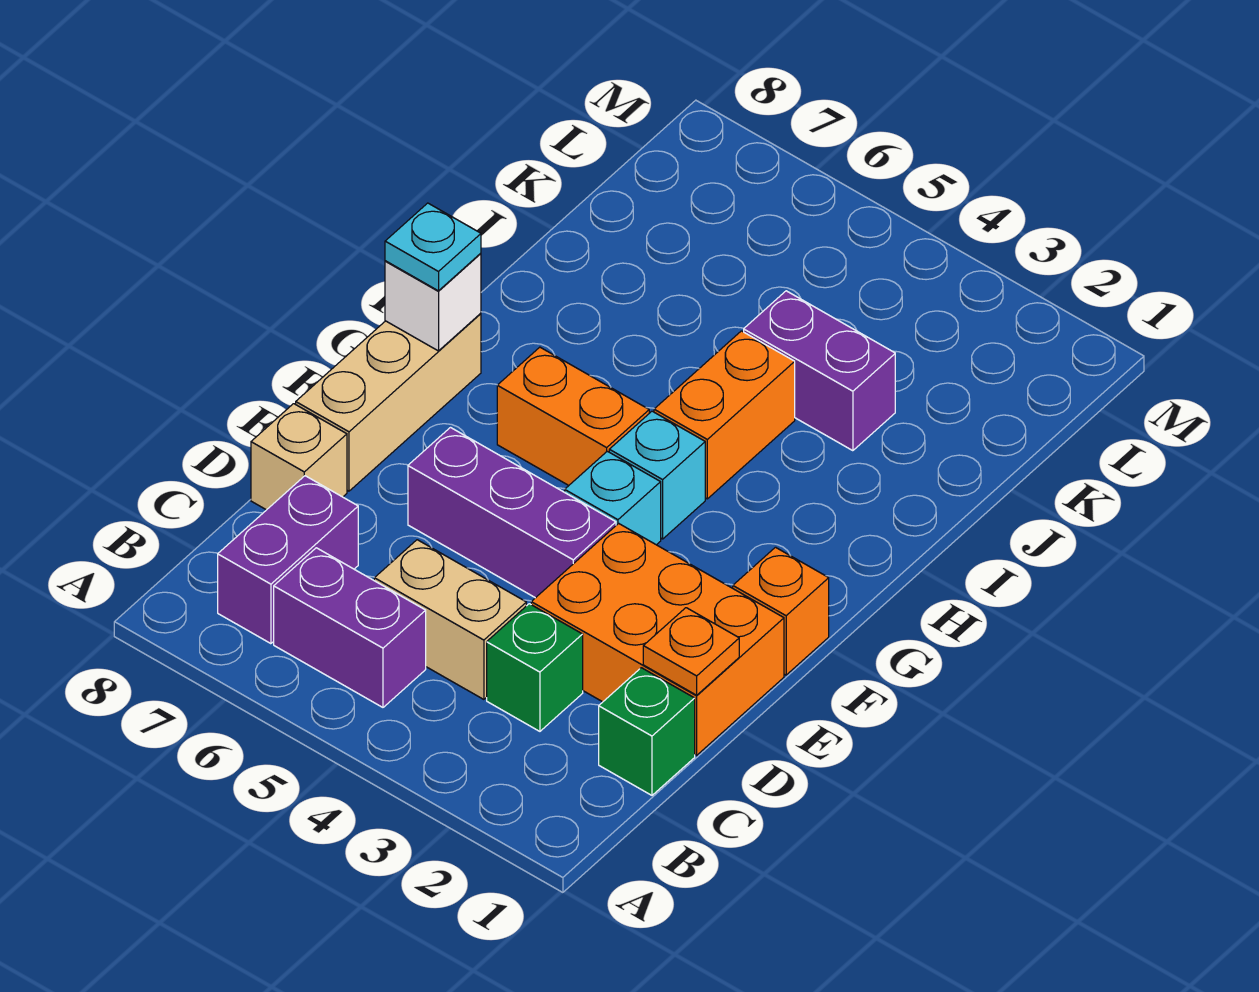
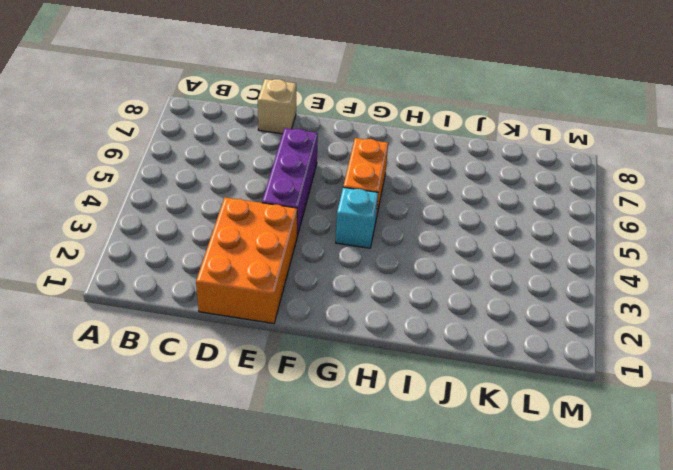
none -> purple 1x2 brick [274,548,426,707]
none -> purple 1x2 brick [218,476,358,644]
none -> green 1x1 brick [599,668,695,795]

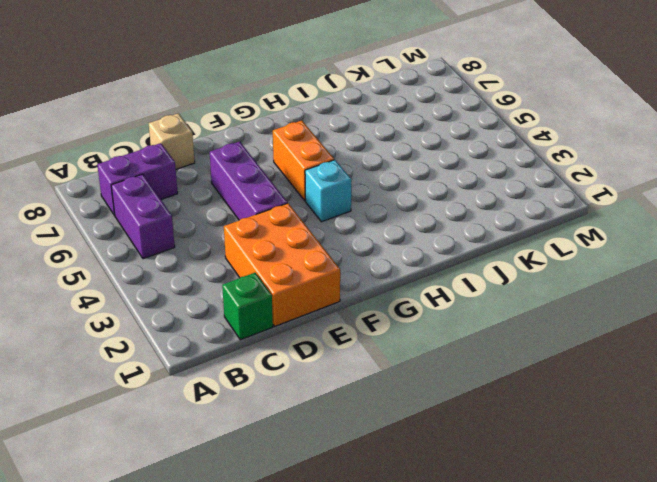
none -> green 1x1 brick [487,604,583,731]
none -> tan 1x2 brick [374,540,526,699]
none -> tan 1x3 brick [296,313,481,491]

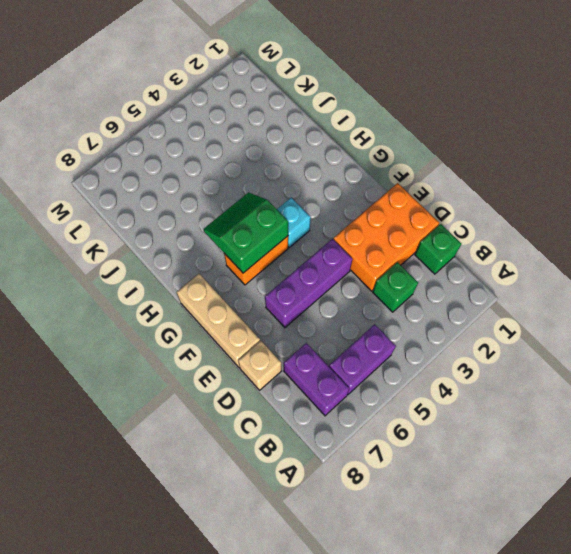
green 2x2 slope [203,192,288,273] -> none
none -> tan 1x2 brick [374,540,526,699]
none -> orange 1x1 brick [733,547,829,675]
none -> cyan 1x1 brick [565,451,661,545]

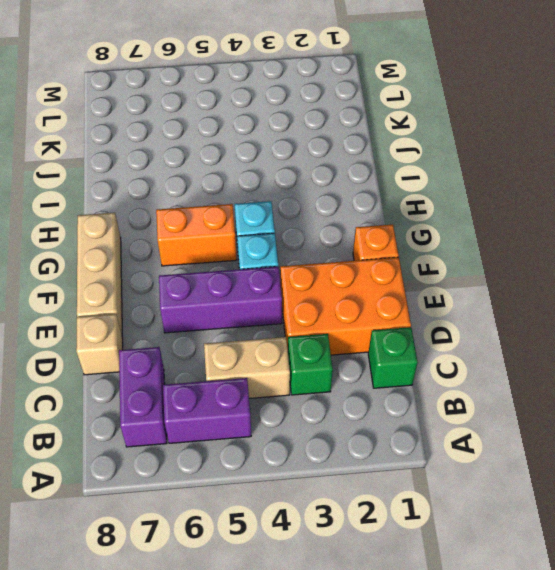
none -> orange 1x2 brick [654,331,795,499]
none -> purple 1x2 brick [744,291,895,451]
none -> orange 1x1 plate [643,608,739,695]

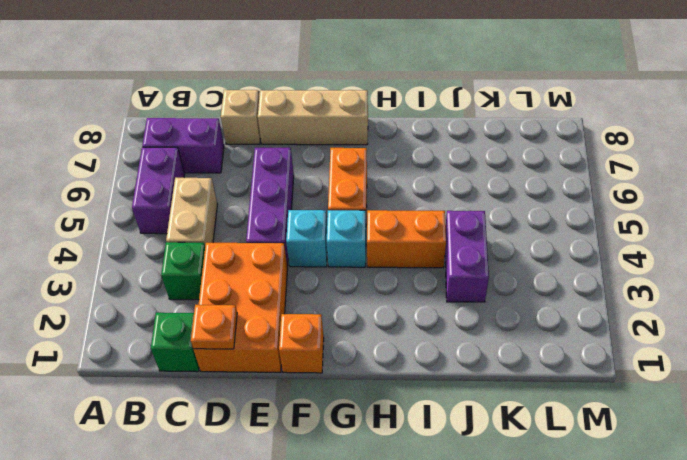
none -> white 1x1 brick [385,253,481,351]
none -> cyan 1x1 plate [385,203,481,291]

